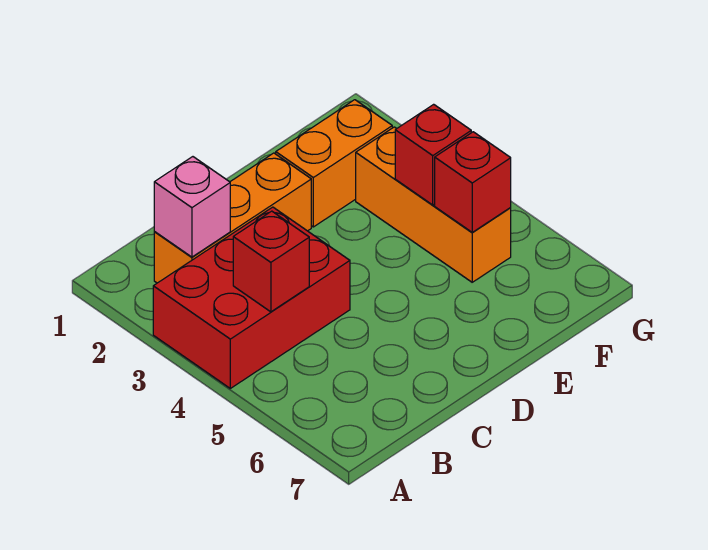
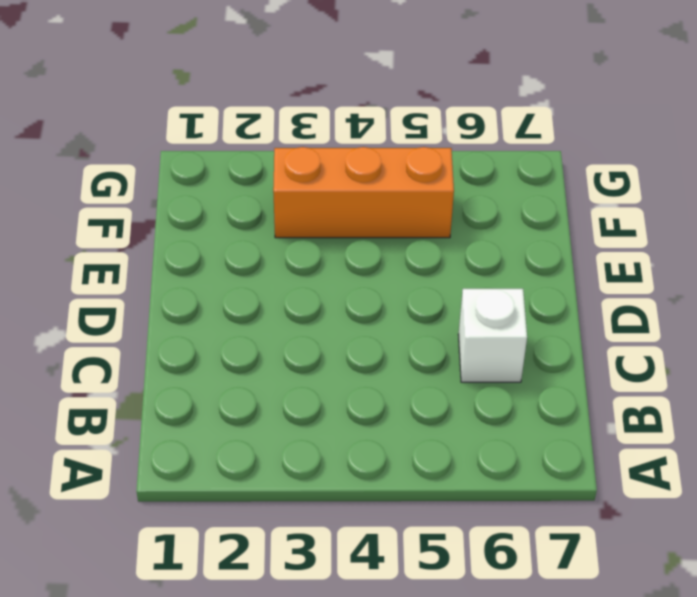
white 1x1 brick [458,289,527,382] -> none
none -> red 2x3 brick [153,207,350,388]
none -> orange 1x3 brick [154,153,311,283]

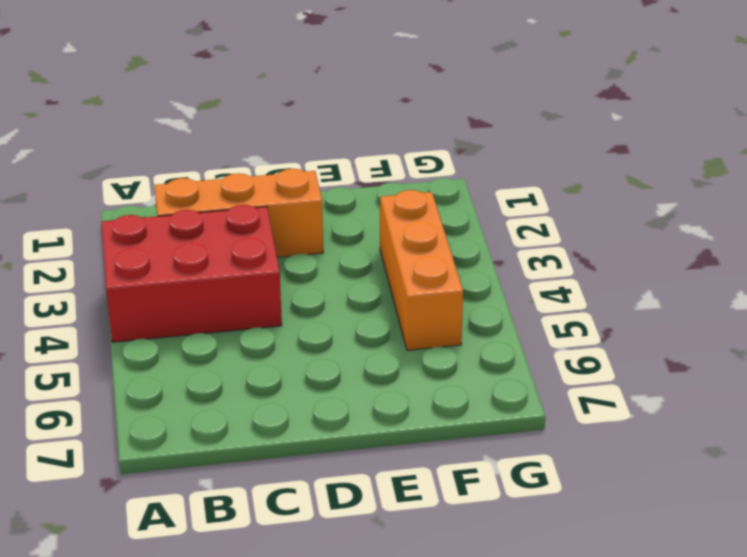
none -> orange 1x2 brick [276,100,392,227]
none -> pink 1x1 brick [154,157,230,257]

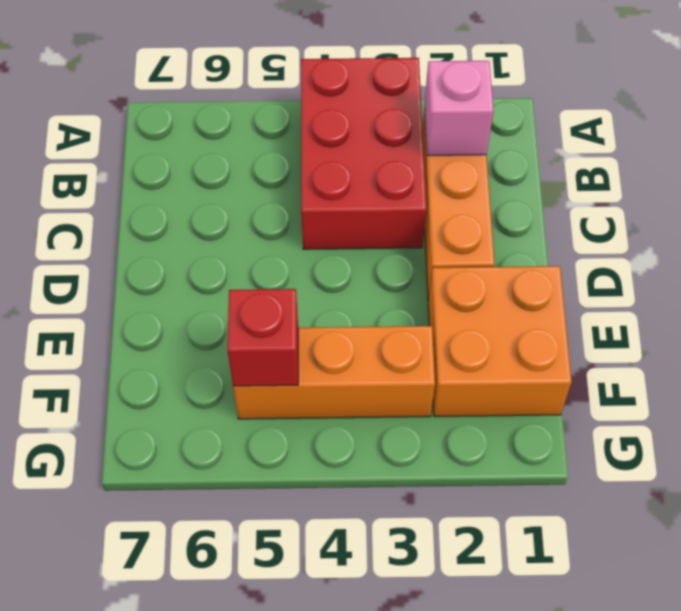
orange 2x2 brick [428,266,571,416] -> orange 1x2 brick [276,100,392,227]
none -> red 1x1 brick [233,211,309,312]
none -> red 1x1 brick [395,104,471,205]

